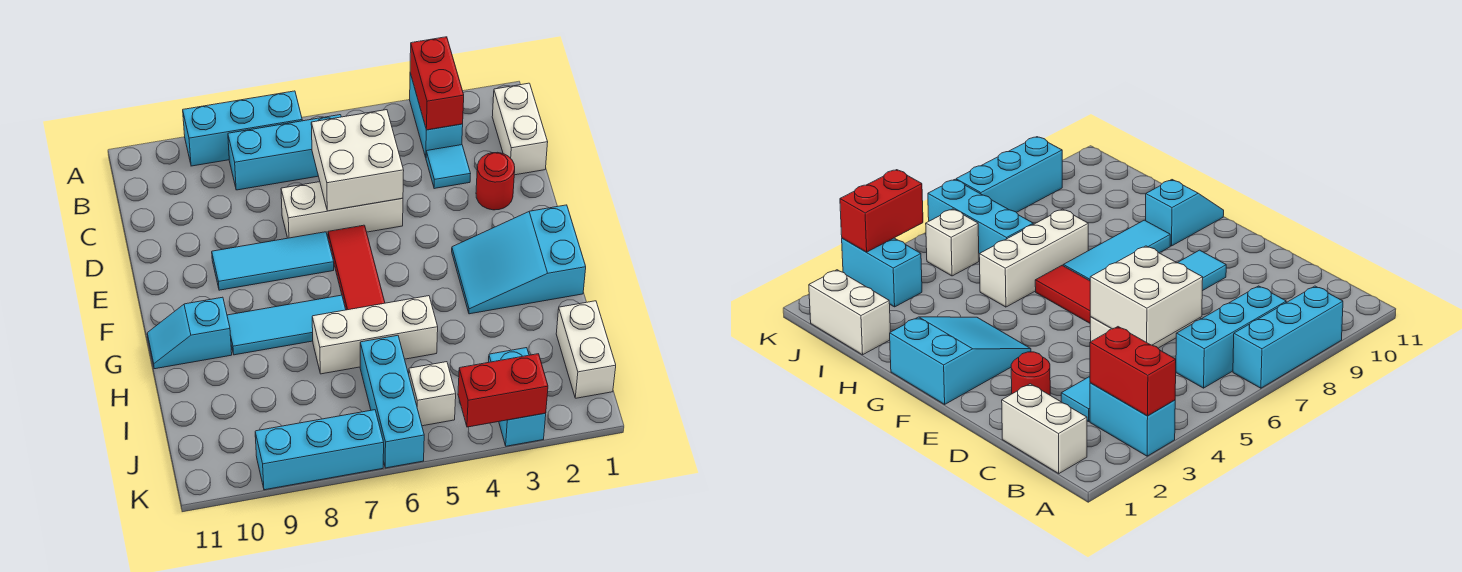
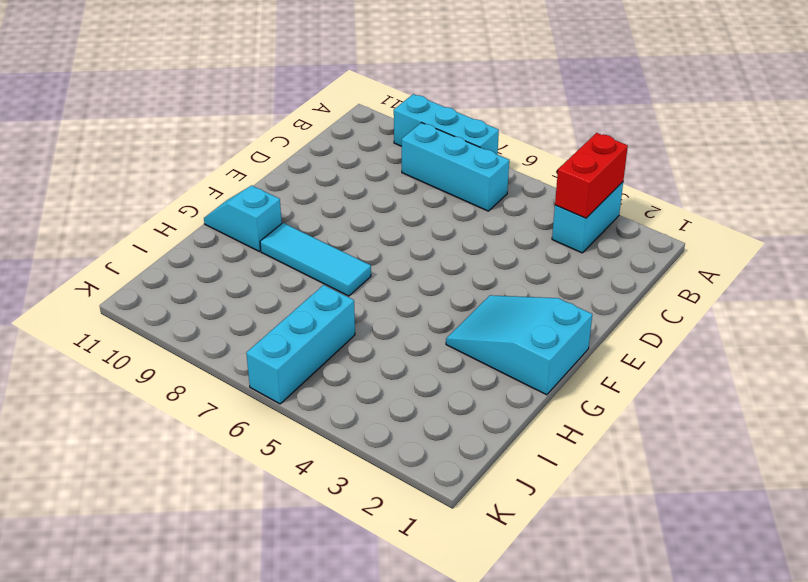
none -> white 1x2 brick [492,83,548,175]
none -> cyan 1x1 tile [426,145,471,189]
none -> red 1x1 round brick [476,152,515,210]

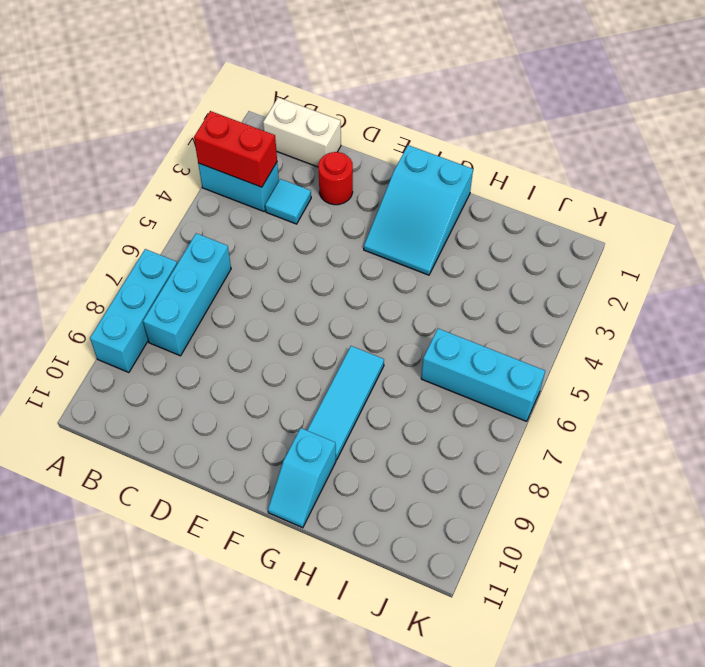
none -> white 1x3 brick [281,182,403,238]
none -> red 1x3 tile [328,225,385,310]
none -> cyan 1x3 tile [212,232,334,290]

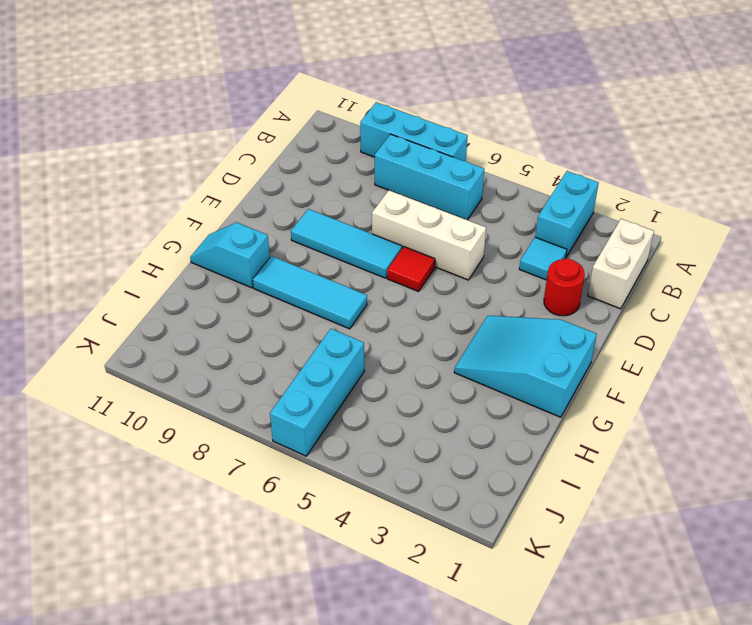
red 1x1 tile [387,247,435,292] -> red 1x3 tile [328,225,385,310]
none -> white 1x3 brick [312,296,438,374]
none -> white 1x2 brick [556,301,616,398]
none -> cyan 1x2 brick [489,348,546,446]

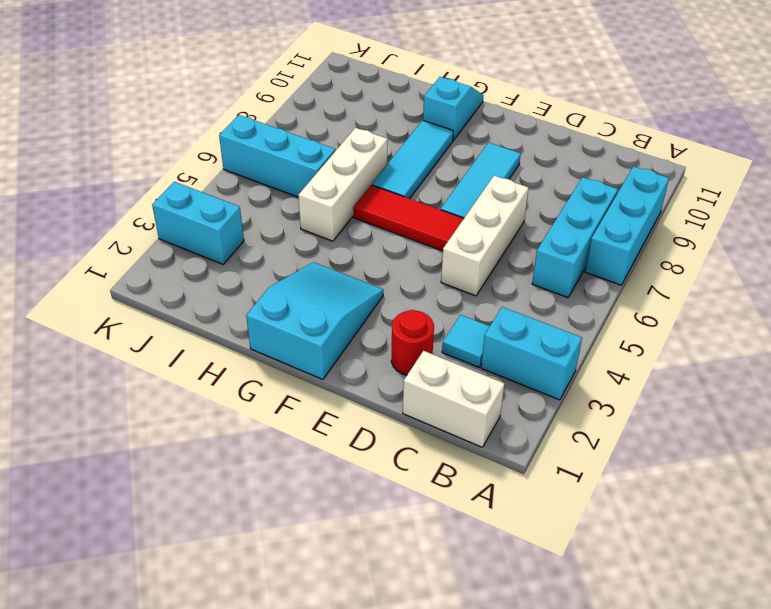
none -> white 1x2 brick [556,301,616,398]
none -> white 1x1 brick [409,362,456,426]
none -> cyan 1x3 brick [255,410,384,490]

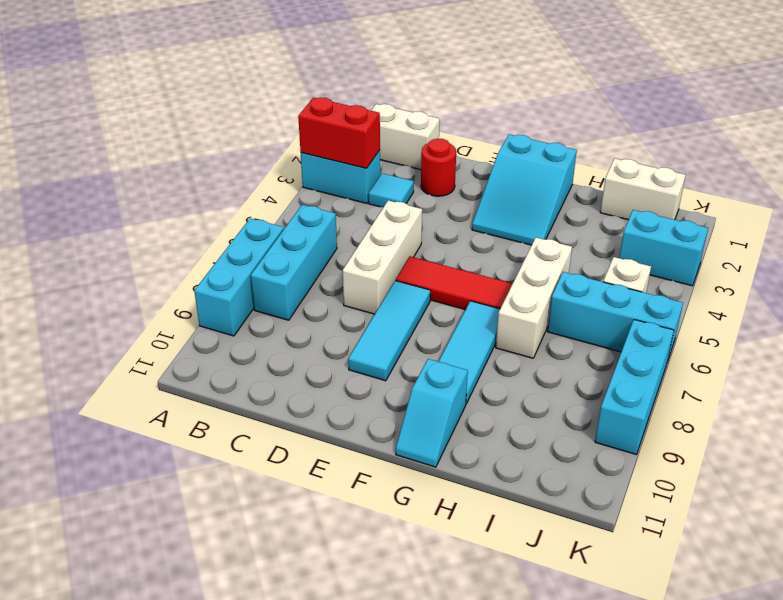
none -> white 2x2 brick [311,110,404,211]
none -> red 1x2 brick [458,354,548,427]

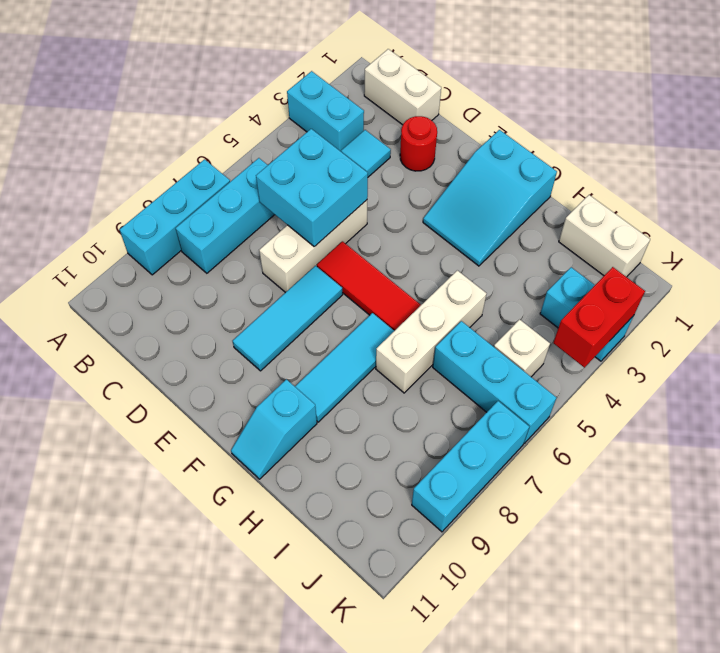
cyan 2x2 brick [256,129,368,247] -> white 2x2 brick [311,110,404,211]
none -> red 1x2 brick [410,37,464,130]

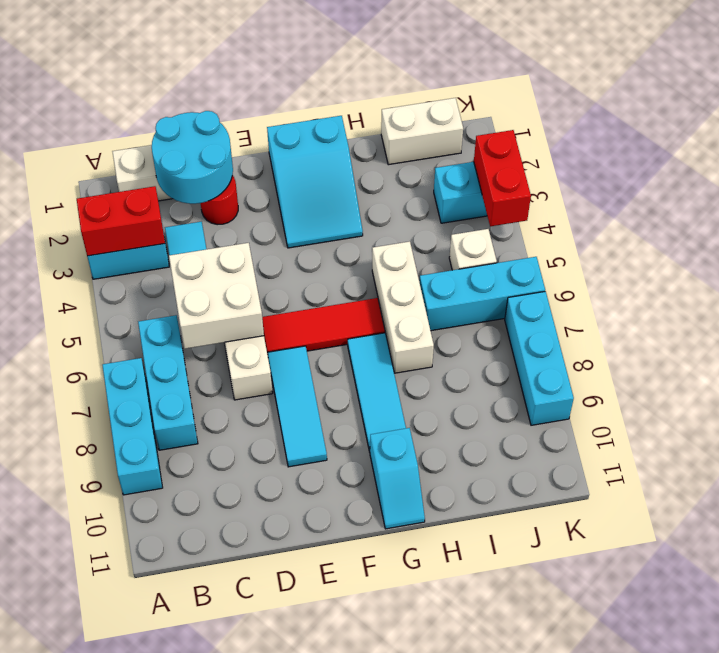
cyan 2x2 round brick [152,111,233,204] -> none

